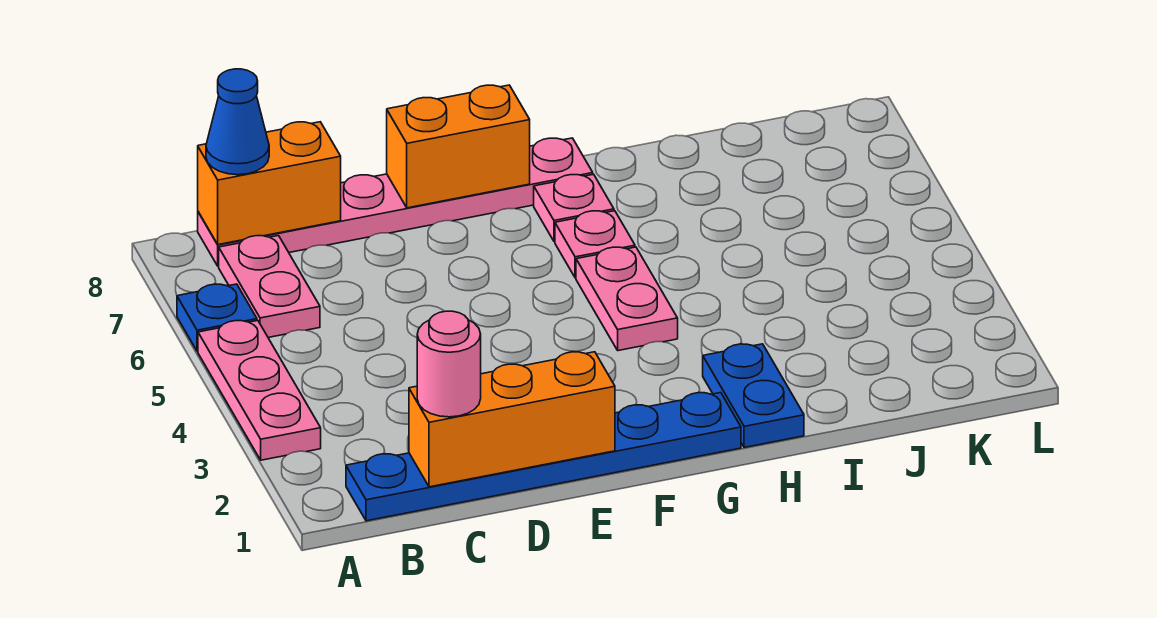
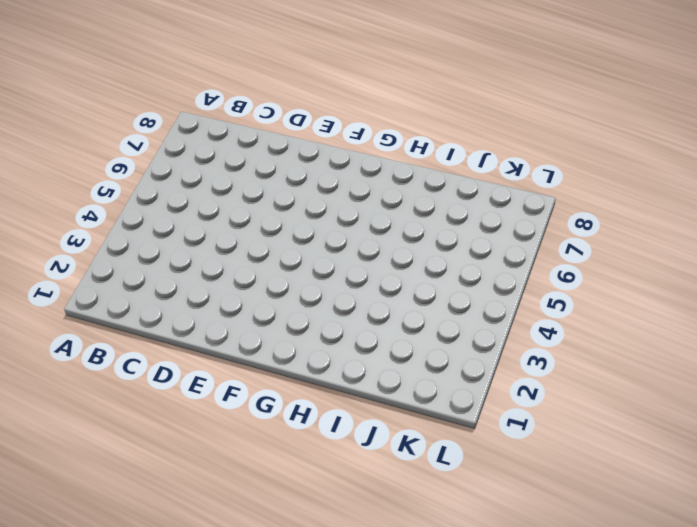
none -> pink 1x3 plate [198,321,321,460]
none -> blue 1x1 plate [177,284,257,351]
none -> blue 1x6 plate [346,393,741,521]

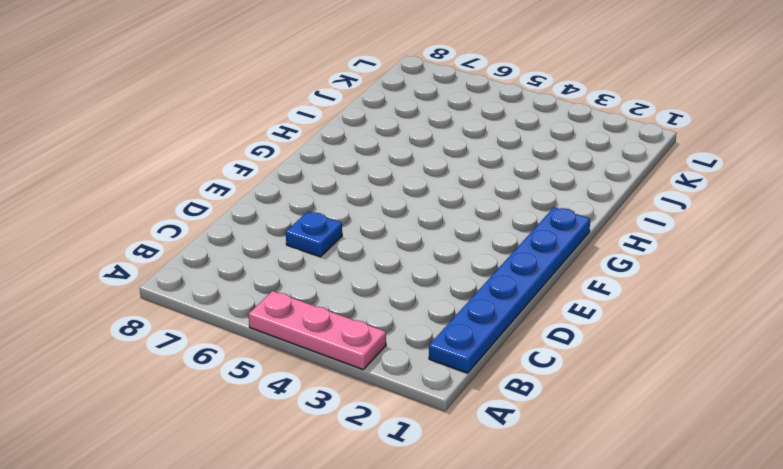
blue 1x1 plate [286,212,342,257] -> blue 1x1 plate moved to [177,284,257,351]
none -> pink 1x2 plate [219,236,320,338]
none -> pink 1x6 plate [198,138,593,266]
none -> pink 1x2 plate [576,247,678,351]

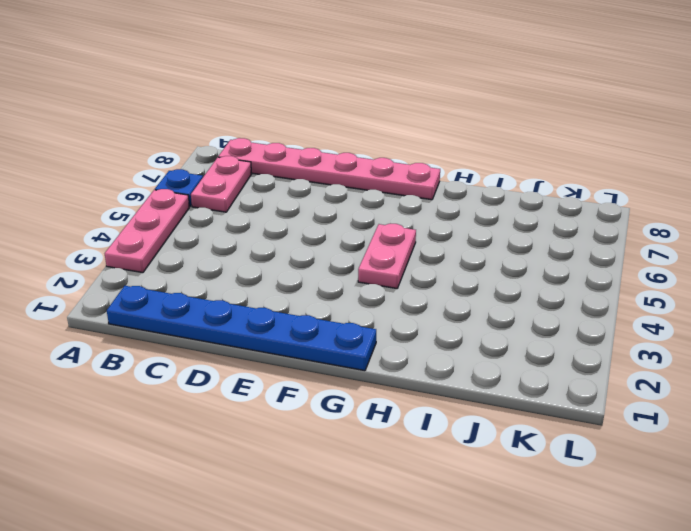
none -> pink 1x1 plate [555,211,635,278]
none -> pink 1x1 plate [534,174,614,242]
none -> blue 1x2 plate [703,344,804,447]

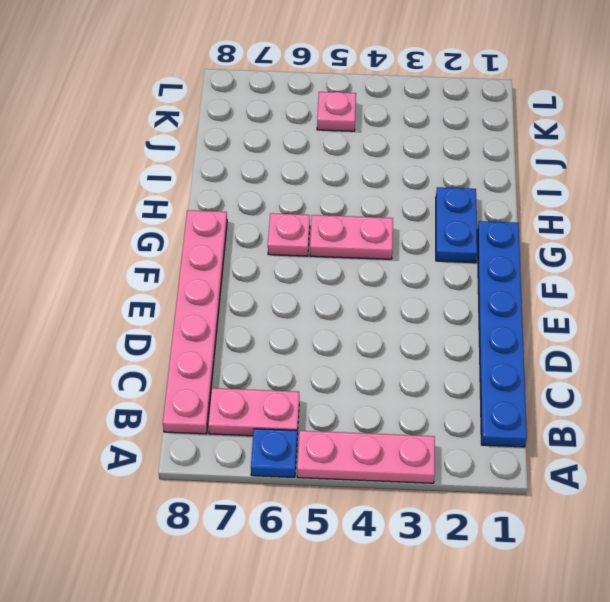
blue 1x2 plate [436,187,477,263] -> blue 1x2 plate turned to [703,344,804,447]
pink 1x1 plate [317,92,356,131] -> pink 1x1 plate moved to [534,174,614,242]
none -> orange 1x2 brick [198,122,341,245]
none -> orange 1x3 brick [409,352,615,487]
none -> orange 1x2 brick [387,85,530,208]

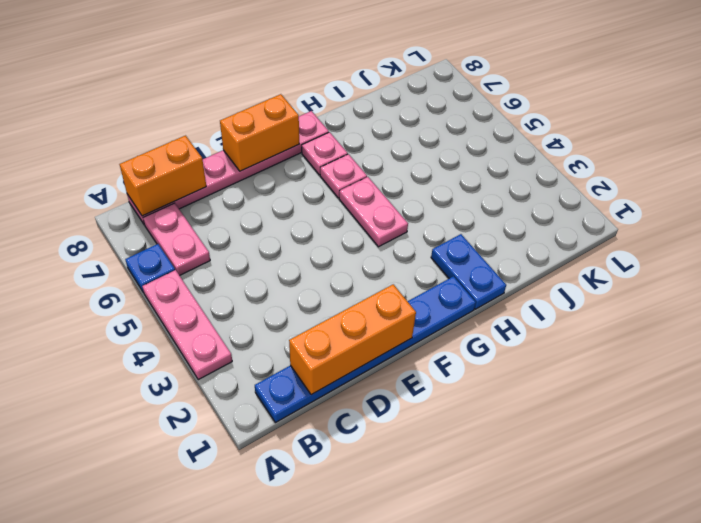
none -> blue 1x1 cone [206,69,269,175]
none -> pink 1x1 round brick [417,311,481,417]

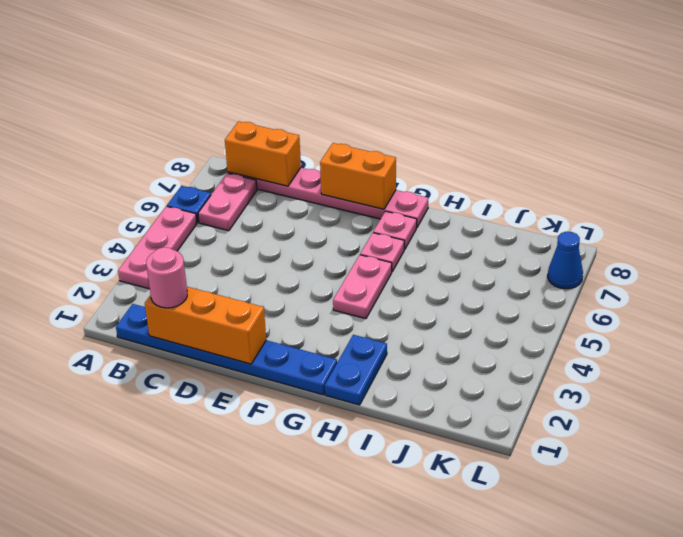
blue 1x1 cone [548,232,583,289] -> blue 1x1 cone moved to [206,69,269,175]

